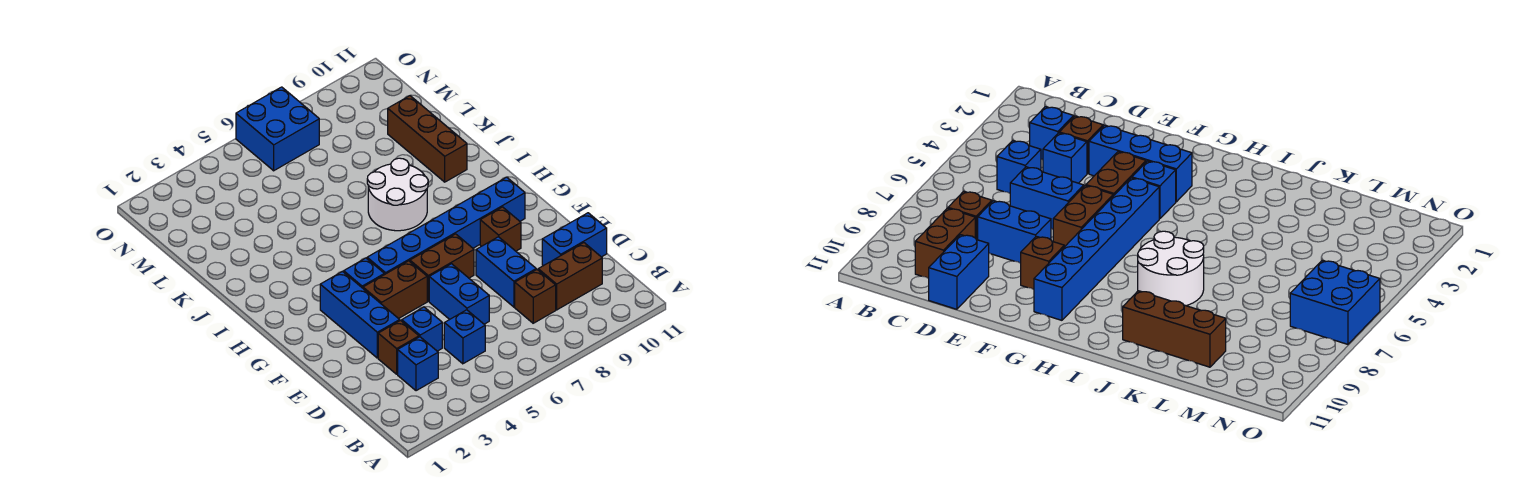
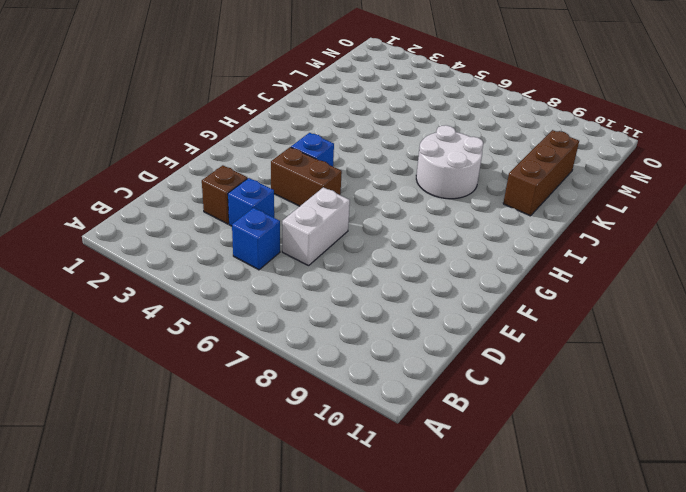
white 1x2 brick [282,187,350,266] -> blue 1x2 brick [429,264,489,324]
none -> blue 1x1 brick [398,337,438,391]
none -> brown 1x1 brick [515,269,556,323]
none -> brown 1x2 brick [538,243,602,310]

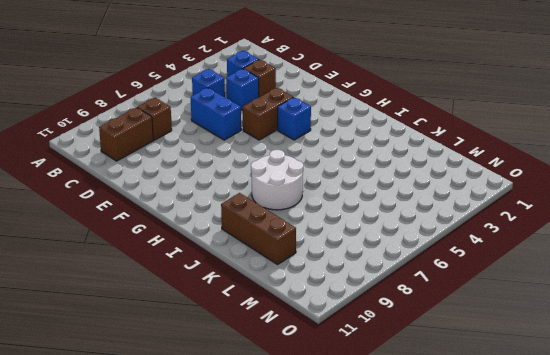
none -> blue 1x2 brick [476,237,536,307]
none -> blue 1x2 brick [542,213,607,266]
none -> blue 1x3 brick [320,271,400,358]

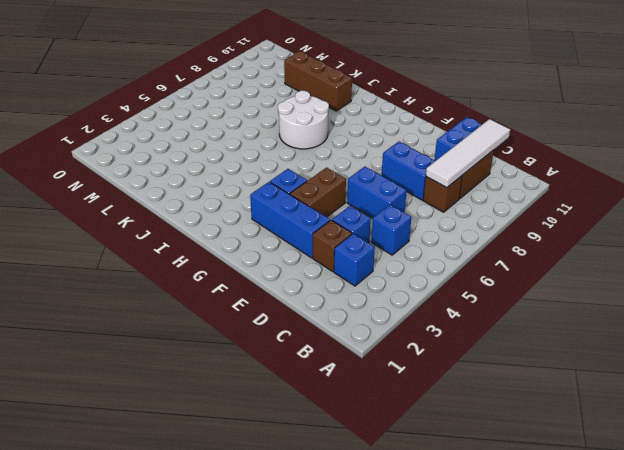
white 1x4 tile [426,119,510,188] -> none
none -> brown 1x2 brick [410,234,474,301]
none -> brown 1x1 brick [480,207,521,251]
none -> blue 1x6 brick [367,177,525,275]

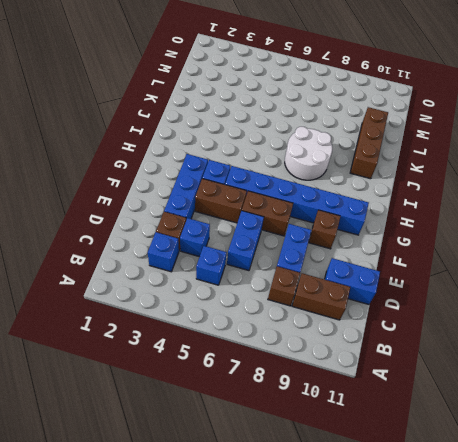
none -> blue 2x2 brick [236,87,319,171]

